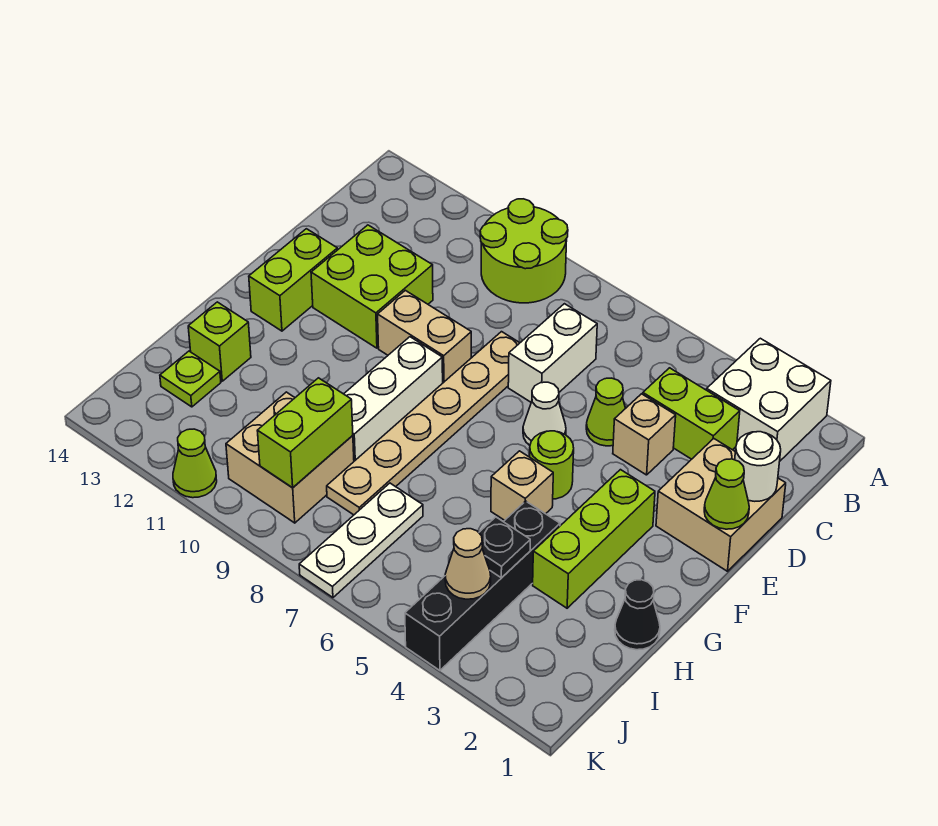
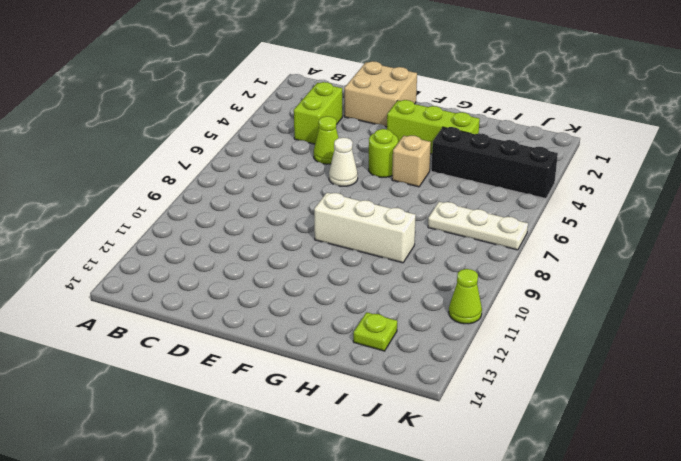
none -> white 2x2 brick [707,338,831,461]
none -> lime 2x2 round brick [480,199,568,303]
none -> white 1x2 brick [508,304,597,402]

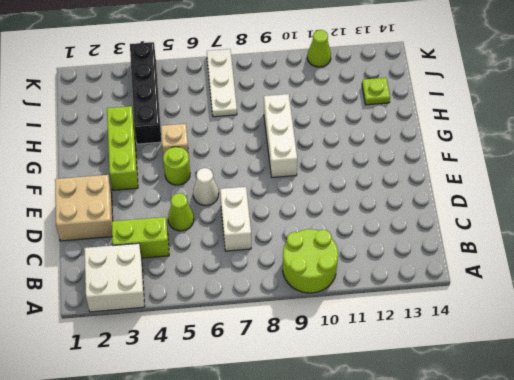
none -> tan 1x1 brick [613,394,676,475]
none -> tan 1x6 plate [327,332,520,515]
none -> lime 2x2 brick [311,225,433,348]

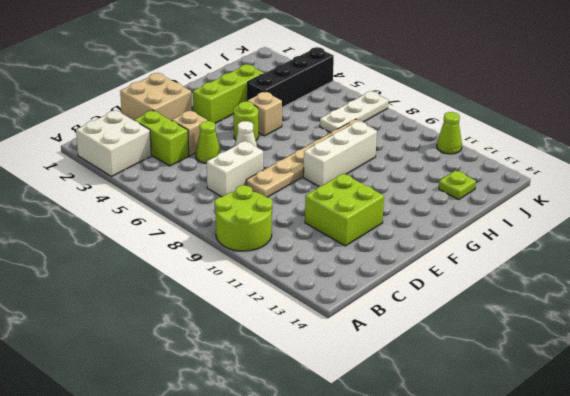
none -> tan 1x2 brick [378,290,471,383]
none -> lime 1x2 brick [249,229,337,331]
none -> black 1x1 cone [615,580,660,650]

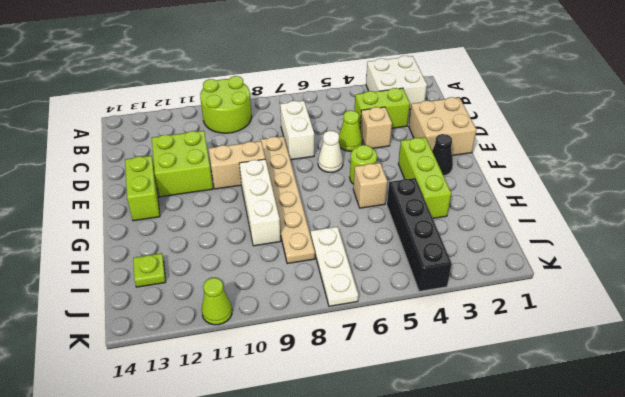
black 1x1 cone [432,134,453,176] -> black 1x1 cone moved to [615,580,660,650]
none -> lime 1x1 brick [188,302,251,381]
none -> tan 2x2 brick [226,392,354,523]
none -> white 1x1 round brick [735,432,781,501]

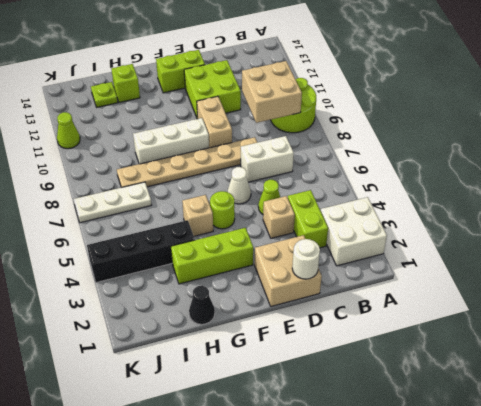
tan 2x2 brick [242,61,302,123] -> tan 2x2 brick moved to [226,392,354,523]
none -> lime 1x1 cone [704,459,749,529]
none -> black 1x1 plate [479,517,530,578]
none -> lime 1x2 brick [257,378,353,488]

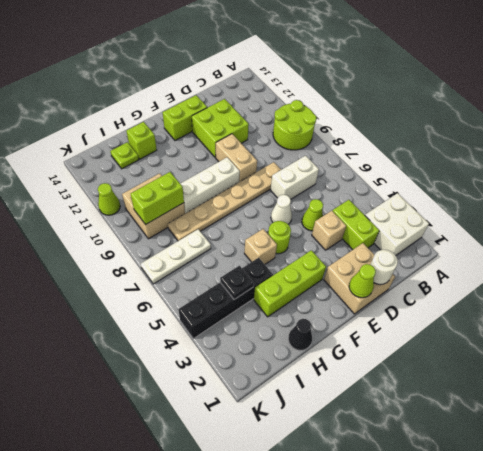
none -> tan 1x1 cone [445,529,491,599]

